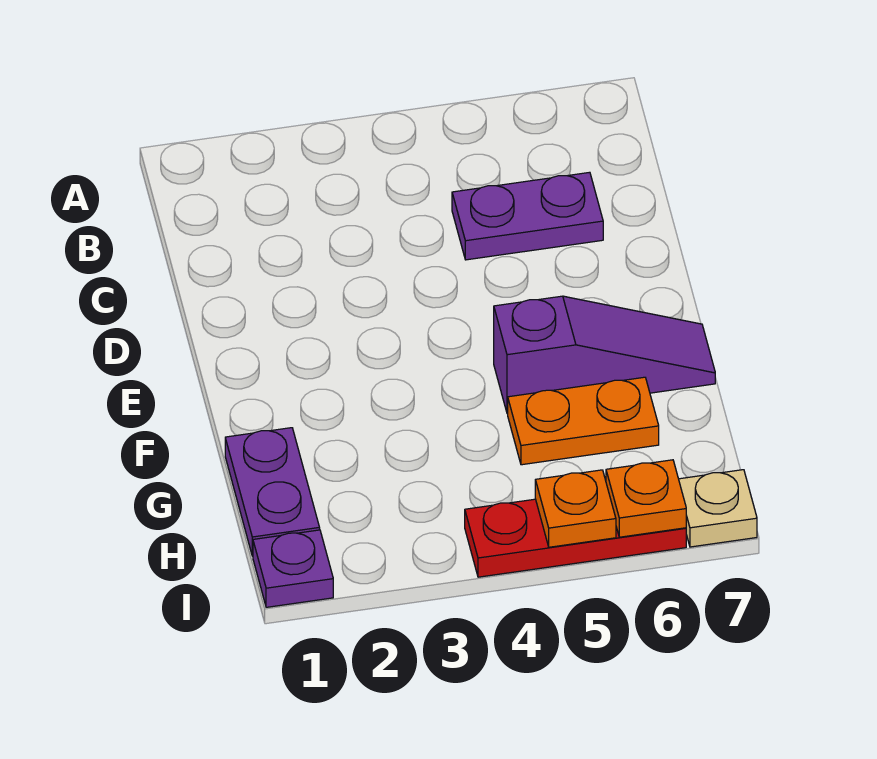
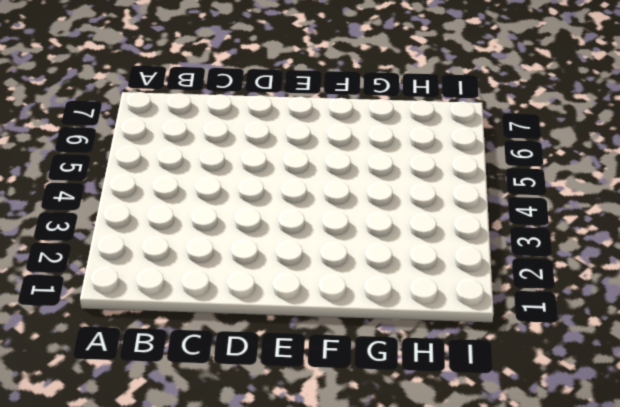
none -> purple 1x2 plate [452,172,603,260]
none -> purple 1x3 slope [494,296,715,414]

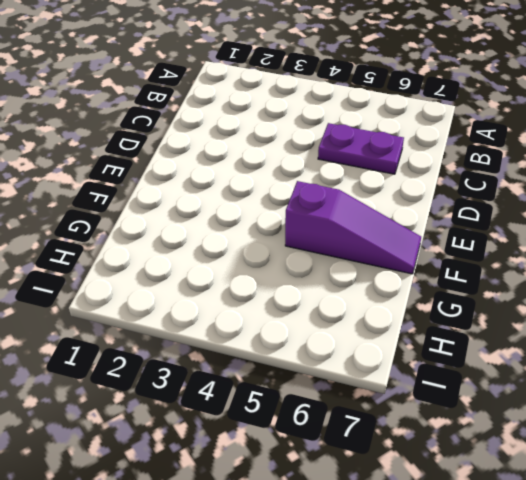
none -> purple 1x2 plate [225,428,320,556]
none -> orange 1x2 plate [508,377,659,465]

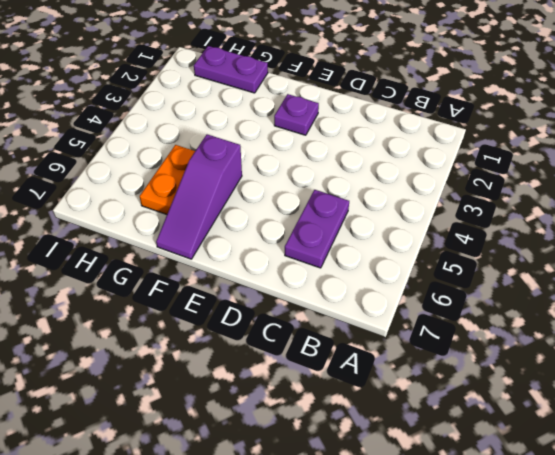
purple 1x1 plate [274,94,319,135] -> purple 1x1 plate moved to [253,530,333,607]
none -> red 1x3 plate [465,499,686,577]
none -> tan 1x1 plate [679,470,757,547]

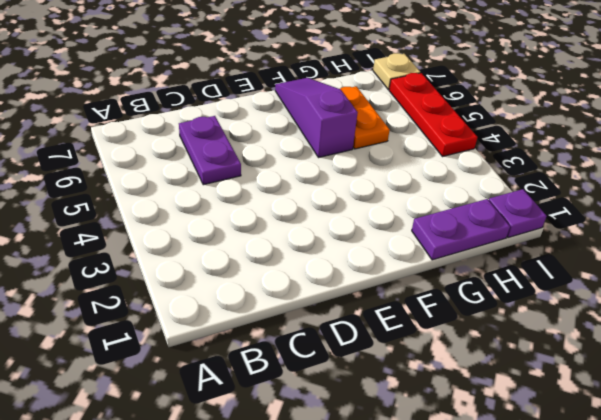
none -> orange 1x1 plate [535,470,616,547]
none -> orange 1x1 plate [606,460,686,537]

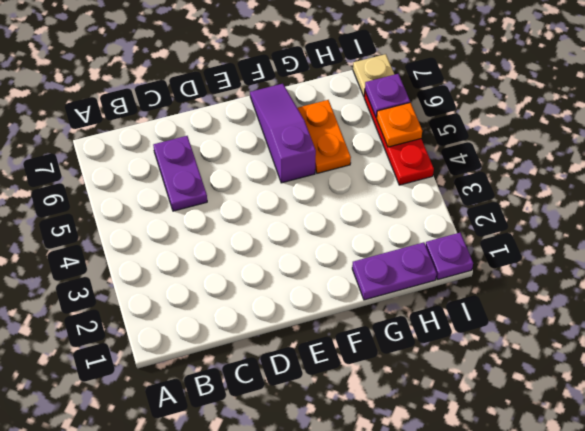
purple 1x1 plate [365,74,410,118] -> orange 1x1 plate [606,460,686,537]

